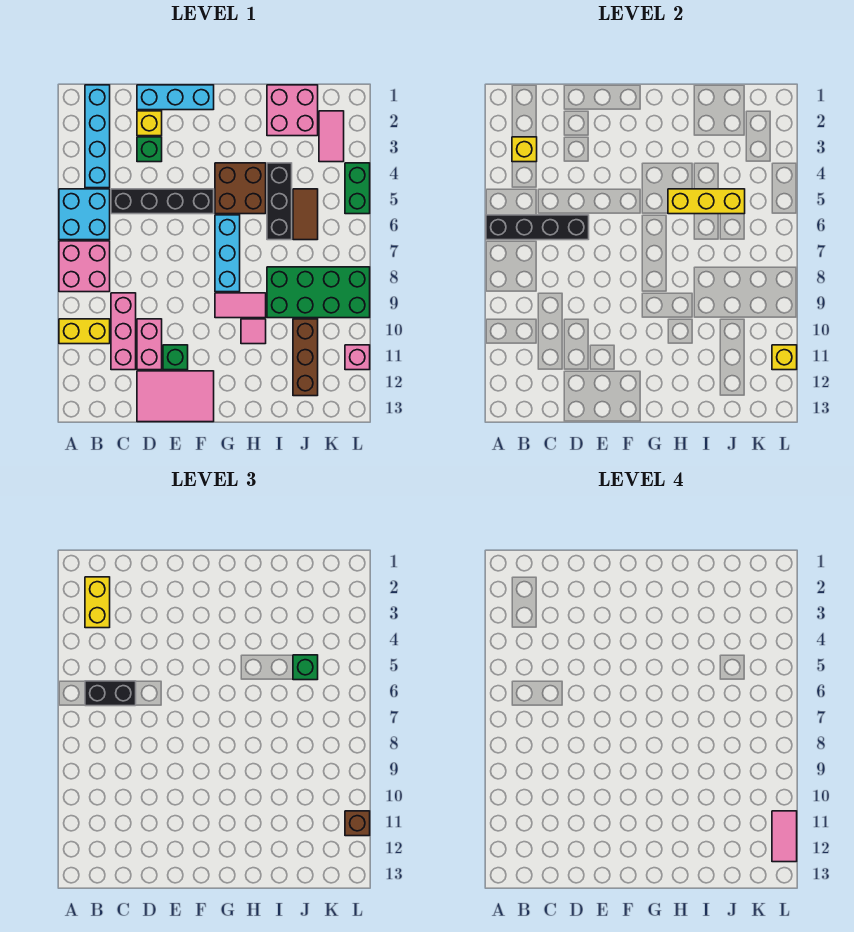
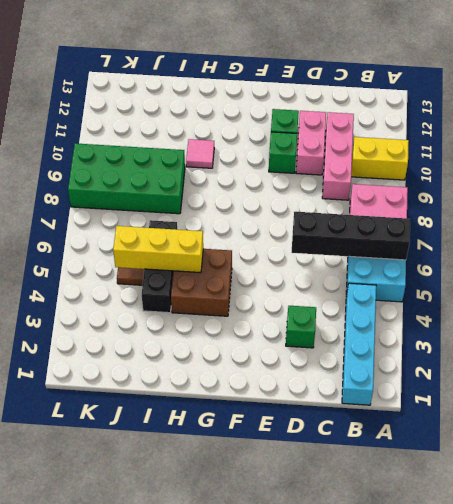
green 1x1 brick [269,132,297,173] -> green 1x1 brick moved to [293,655,318,680]
none -> black 1x4 brick [111,189,214,214]
none -> cyan 1x3 brick [137,85,214,110]
none -> yellow 1x1 brick [137,111,162,136]
none -> pink 2x3 tile [137,371,214,422]

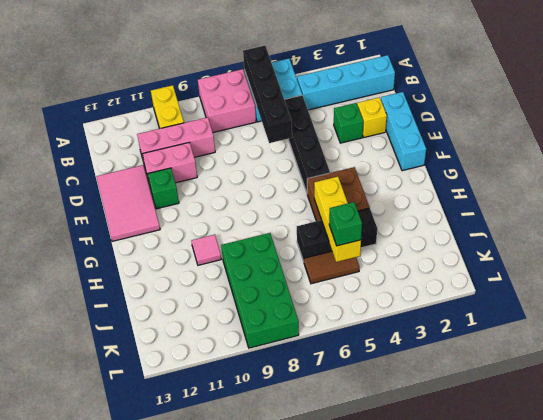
none -> cyan 1x3 brick [215,215,240,292]
none -> pink 1x2 tile [215,293,266,318]
none -> pink 2x2 brick [267,85,318,136]
none -> brown 1x3 brick [293,319,318,396]

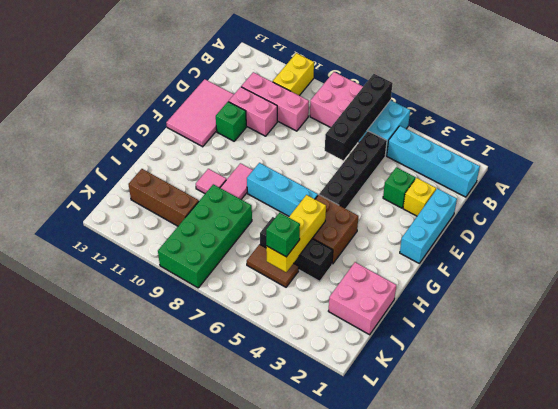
none -> pink 1x2 tile [319,111,344,162]
none -> green 1x2 brick [345,163,370,214]
none -> pink 1x1 brick [345,345,370,370]
none -> yellow 1x1 brick [512,137,537,162]

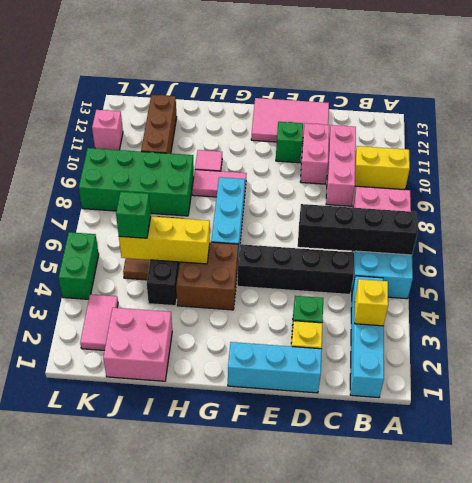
none -> yellow 1x1 brick [772,345,797,370]
none -> yellow 1x2 brick [85,577,110,628]
none -> black 1x2 brick [85,681,136,706]
none -> brown 1x1 brick [345,811,370,836]

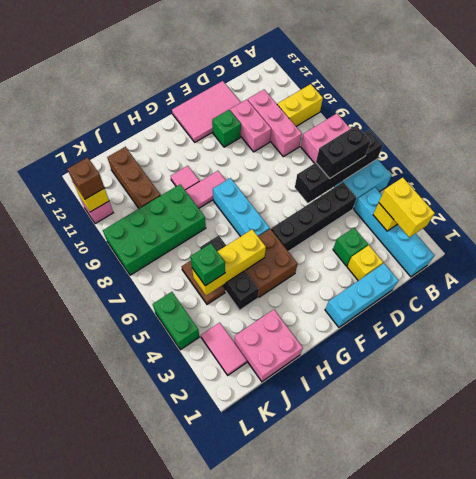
none -> pink 1x2 tile [772,811,797,862]

